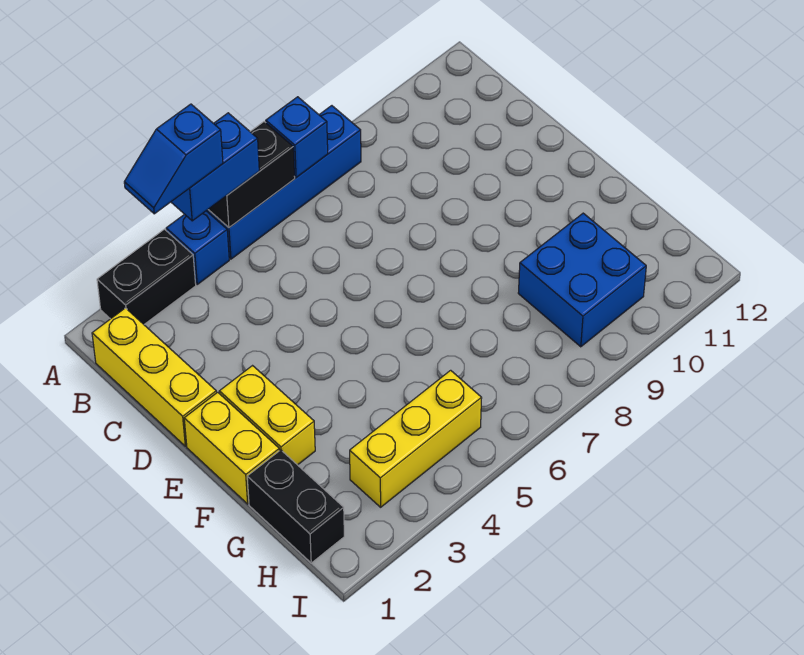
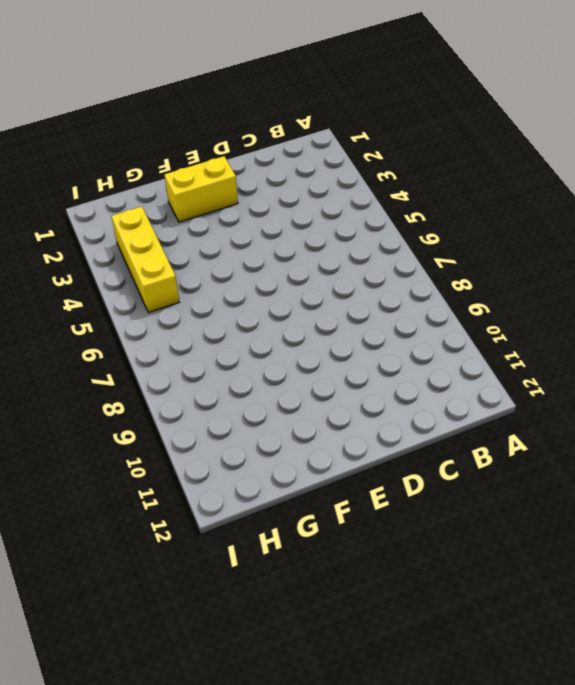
none -> black 1x2 brick [97,229,196,324]
none -> blue 1x1 brick [166,211,229,284]
none -> blue 1x4 brick [207,106,361,259]

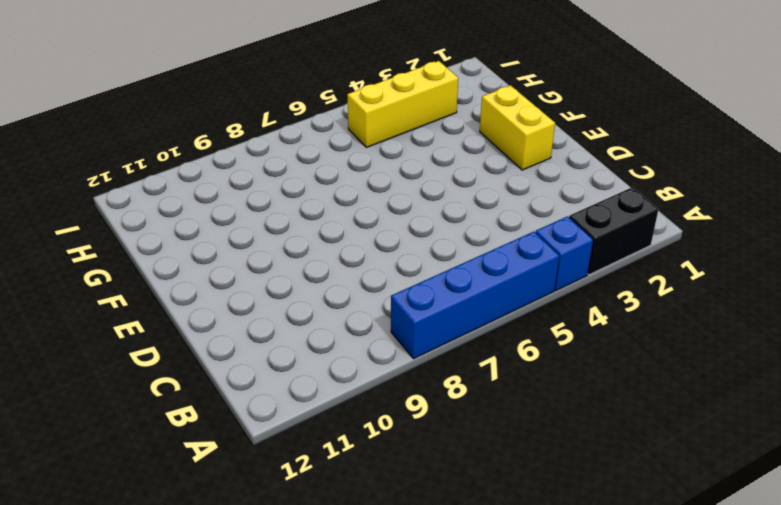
none -> yellow 1x3 brick [92,308,216,446]
none -> yellow 1x2 brick [184,392,279,504]
none -> black 1x2 brick [247,450,344,563]

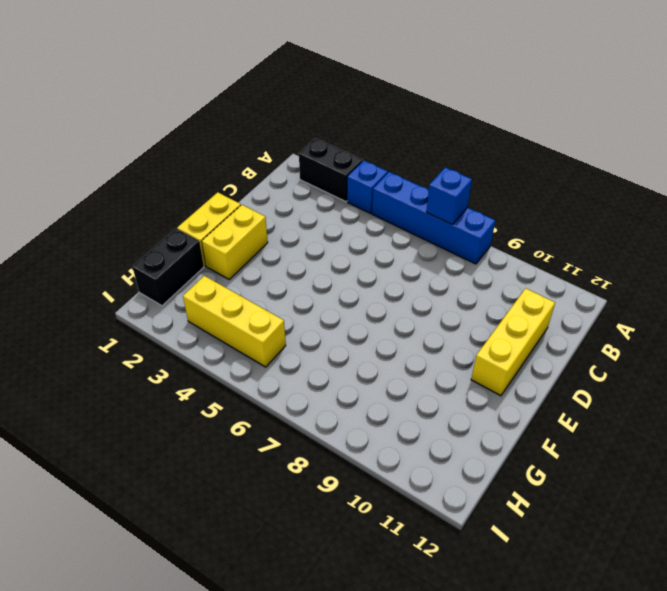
yellow 1x3 brick [471,288,555,396] -> yellow 1x3 brick moved to [92,308,216,446]
none -> blue 2x2 brick [518,213,646,347]
none -> black 1x2 brick [208,122,295,227]
none -> blue 1x2 brick [171,113,259,221]

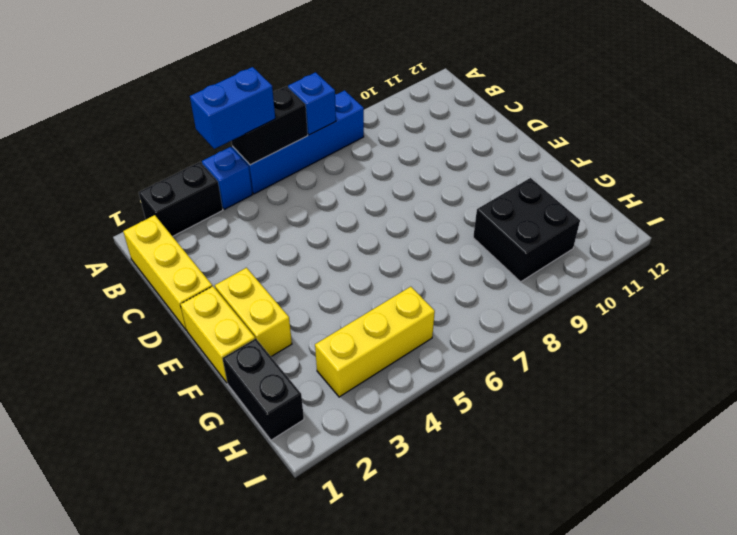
black 2x2 brick [473,178,580,282] -> blue 2x2 brick [518,213,646,347]
none -> blue 1x2 slope [124,104,223,214]

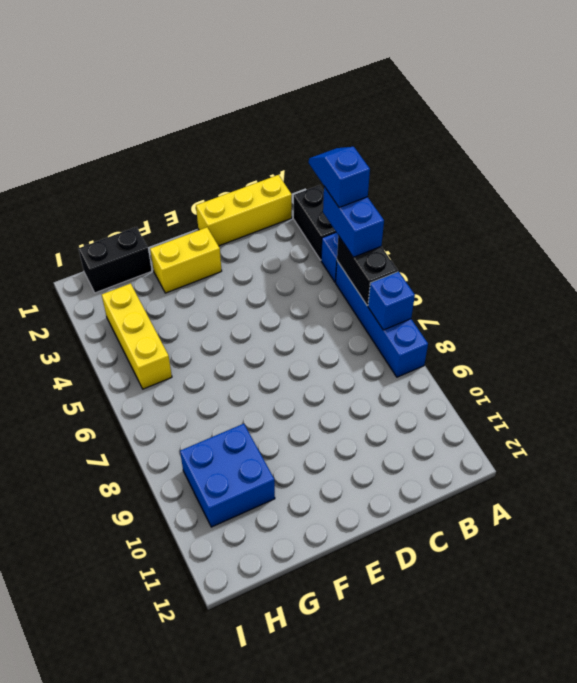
none -> yellow 1x2 brick [184,392,279,504]

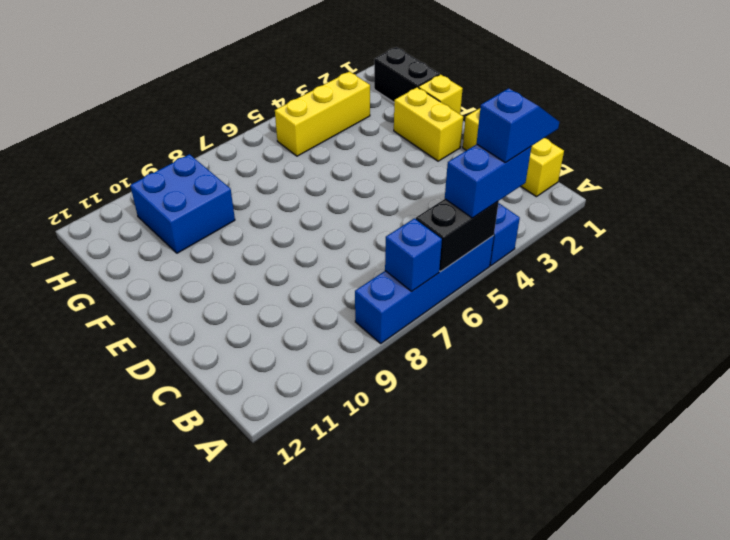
yellow 1x1 brick [418,74,463,114] -> yellow 1x2 brick [184,392,279,504]
none -> black 1x2 brick [97,229,196,324]

